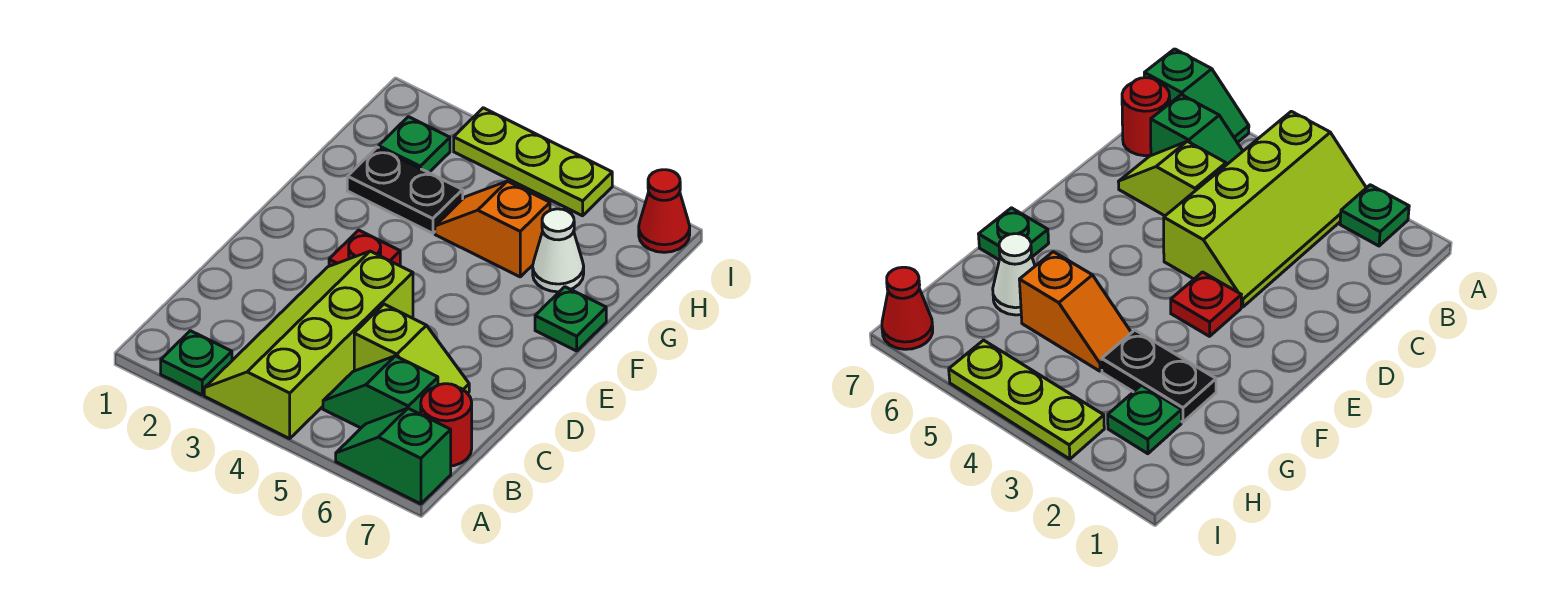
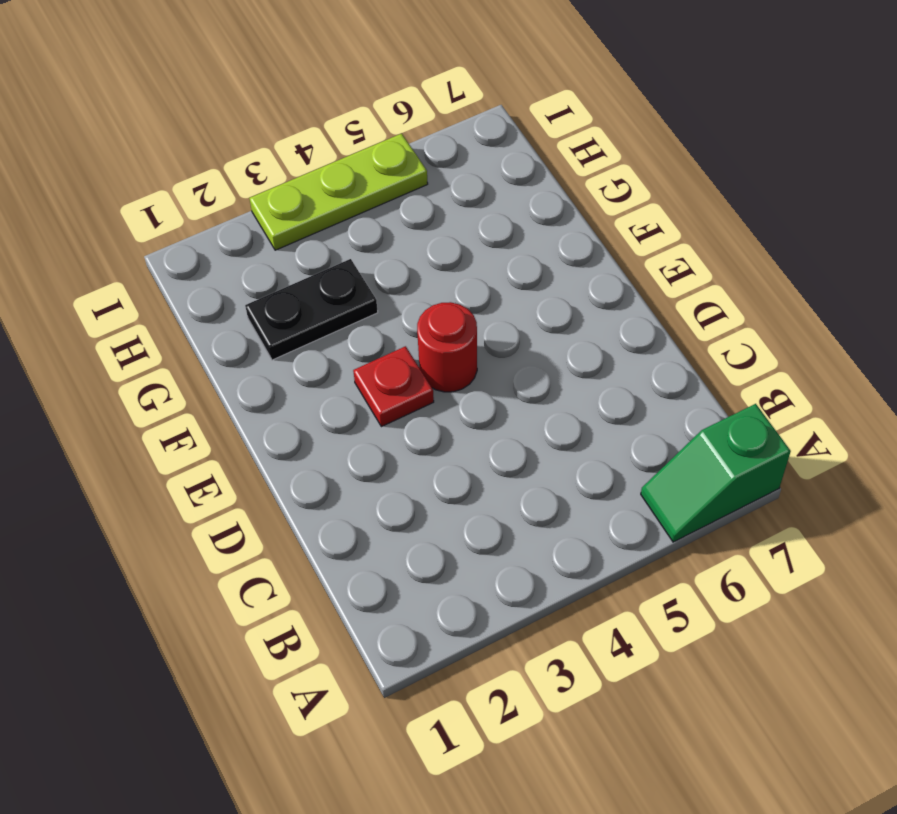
red 1x1 round brick [417,302,477,392] -> red 1x1 round brick moved to [421,384,472,466]
none -> green 1x1 plate [161,331,232,395]
none -> lime 2x4 slope [204,251,413,439]
none -> green 1x2 slope [323,356,438,428]

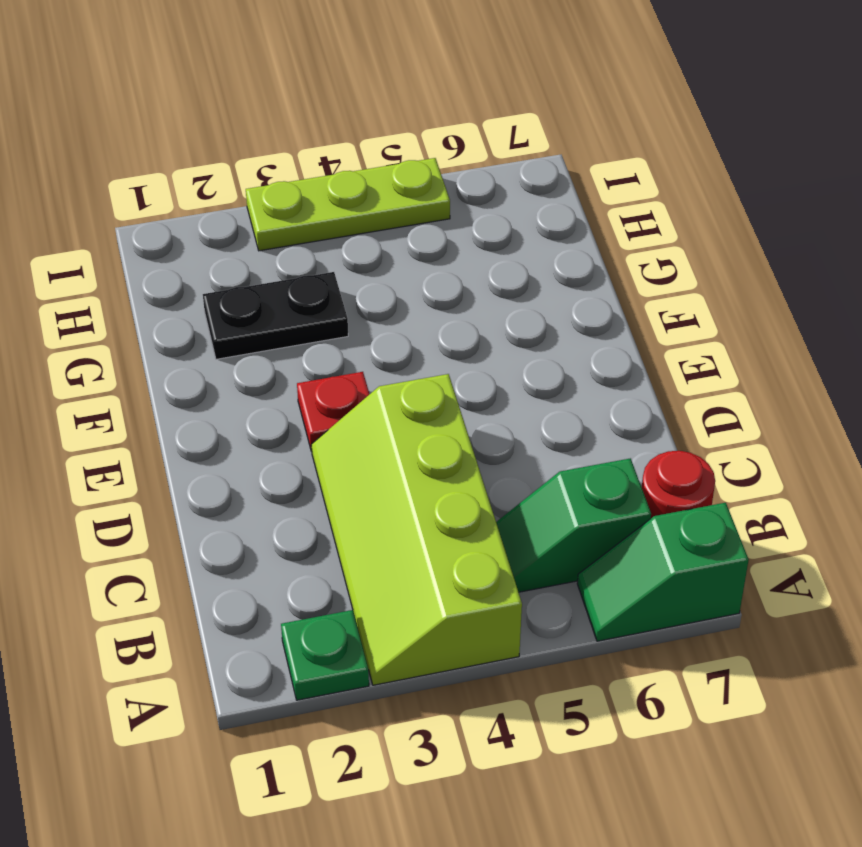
none -> lime 1x2 slope [354,304,469,393]
none -> green 1x1 plate [535,287,606,351]
none -> orange 1x2 slope [435,181,550,277]

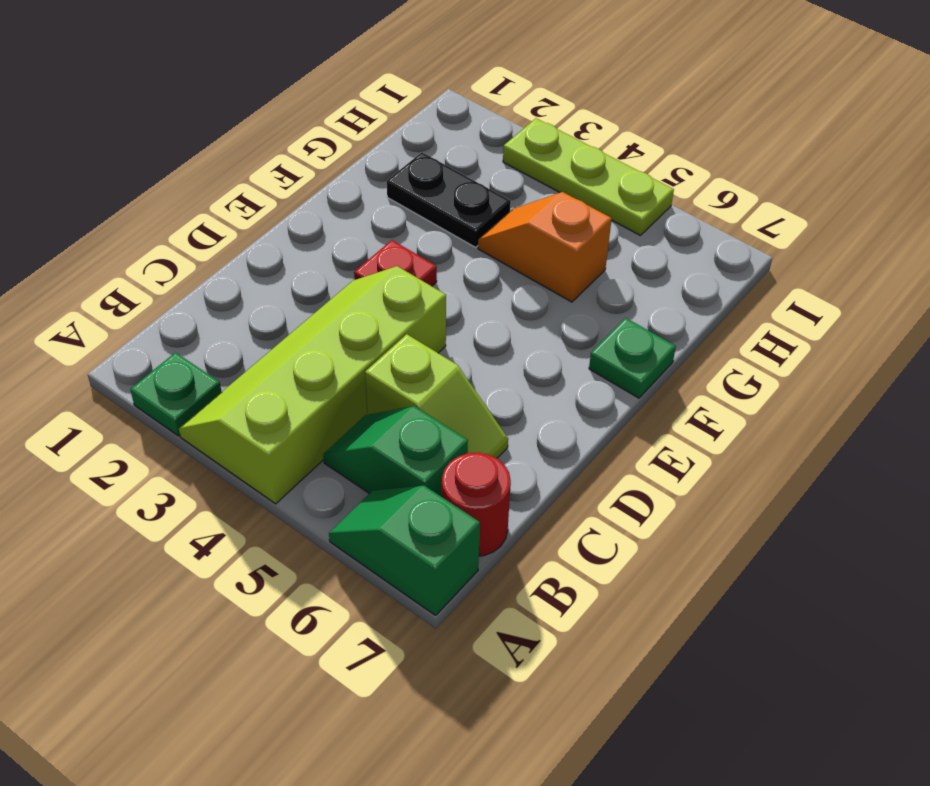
none -> white 1x1 cone [533,209,584,292]
none -> green 1x1 plate [379,117,450,173]
none -> red 1x1 cone [639,170,690,252]

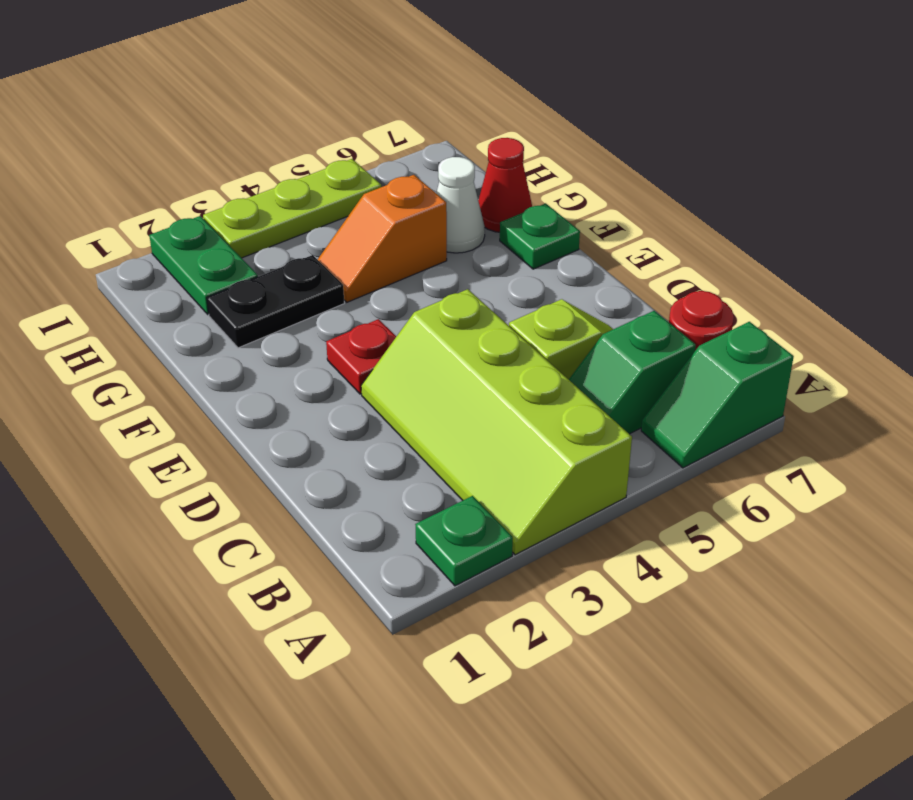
red 1x1 cone [478,138,532,232] -> red 1x1 cone moved to [639,170,690,252]
green 1x2 plate [149,216,258,314] -> green 1x1 plate [379,117,450,173]

